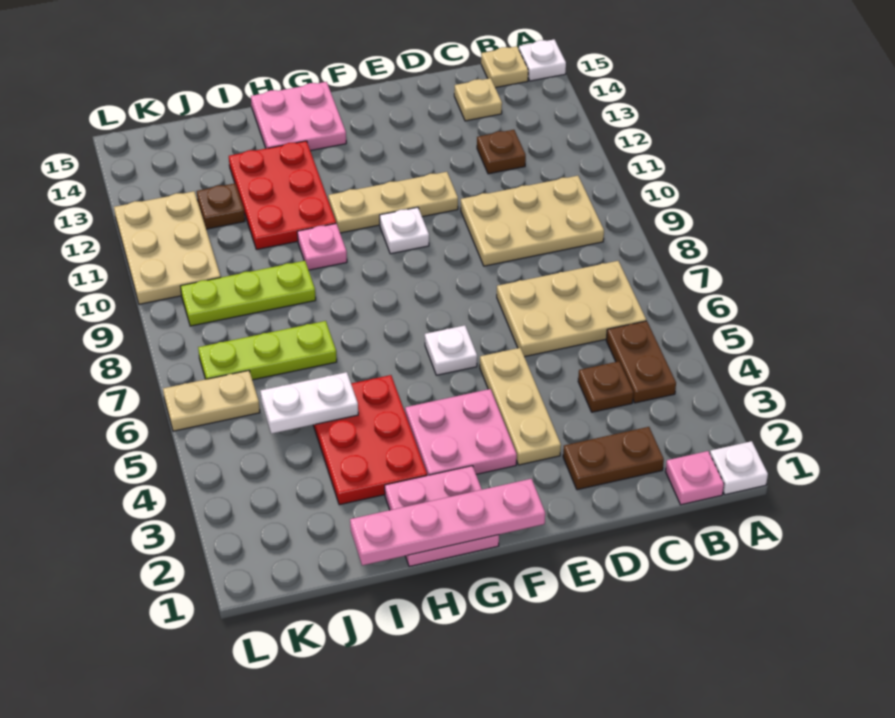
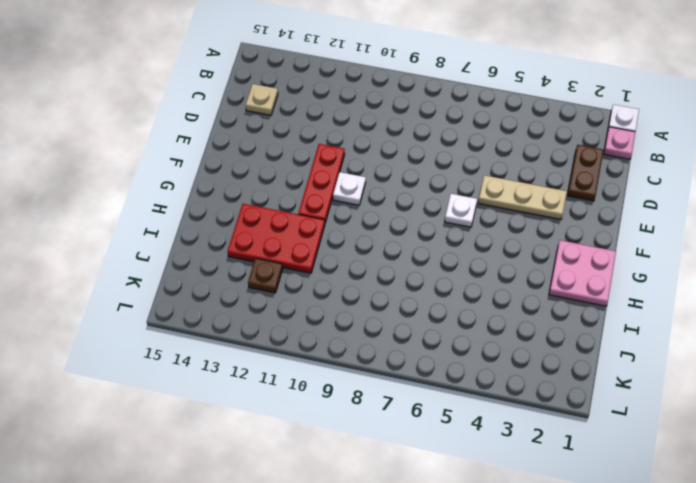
red 1x3 plate [298,144,345,223] -> tan 1x3 plate [328,172,458,233]
none -> white 1x1 plate [519,39,566,81]
none -> brown 1x2 plate [606,321,676,403]
none -> tan 2x3 plate [497,261,646,357]

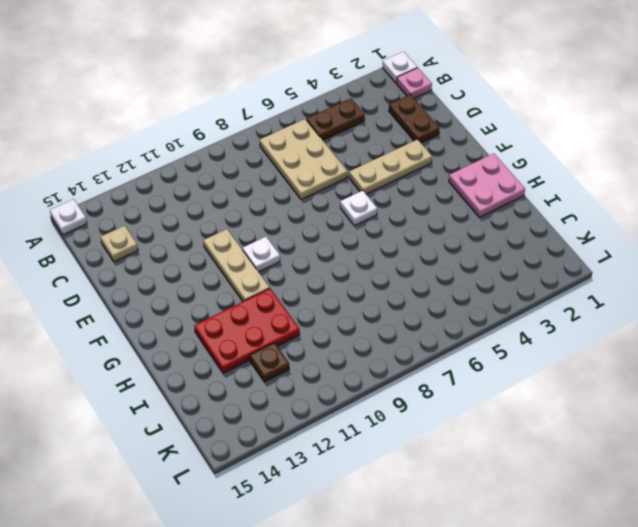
none -> tan 2x3 plate [461,176,604,266]
none -> tan 1x1 plate [481,46,528,88]
none -> brown 1x1 plate [578,361,633,412]

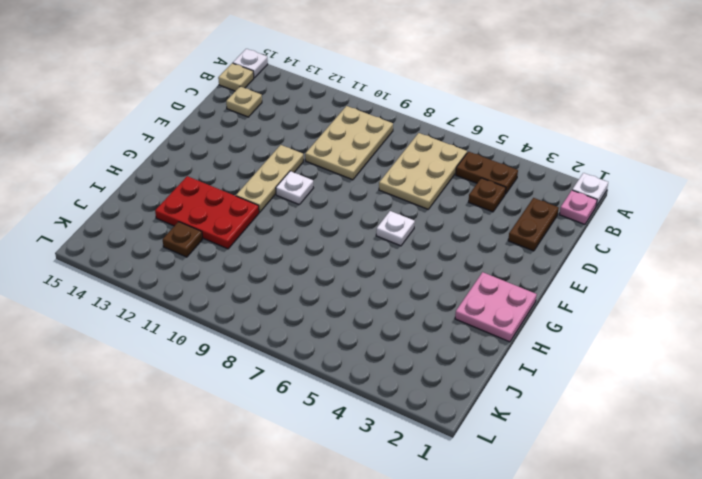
none -> brown 1x1 plate [477,130,526,174]
none -> tan 1x3 plate [480,348,561,465]
none -> pink 2x2 plate [405,389,517,476]

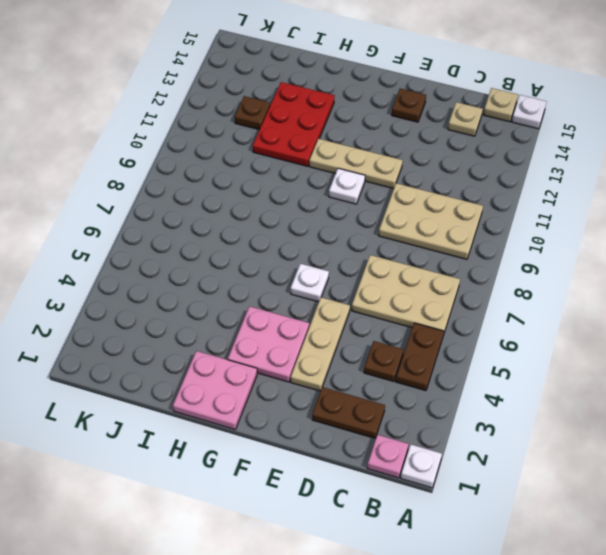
brown 1x1 plate [392,88,426,122] -> brown 1x1 plate moved to [477,130,526,174]
none -> pink 2x2 plate [251,82,346,151]
none -> red 2x3 plate [313,375,427,505]
none -> pink 1x1 plate [297,224,347,270]

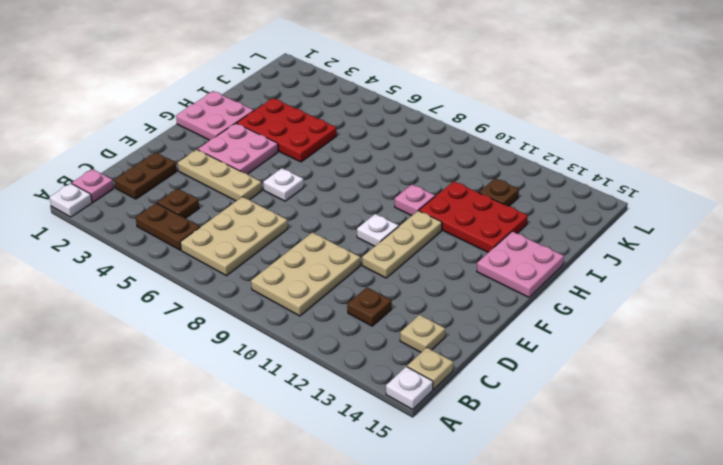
none -> lime 1x3 plate [198,321,337,380]
none -> lime 1x3 plate [181,261,316,326]
none -> tan 1x2 plate [163,371,260,431]

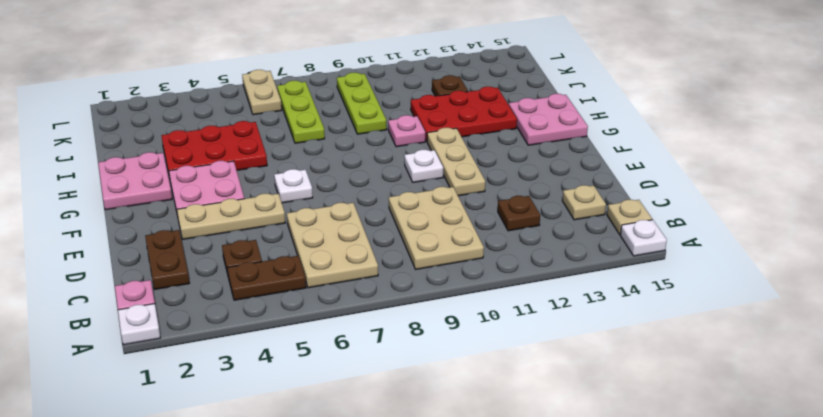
none -> tan 2x3 plate [114,191,221,304]
none -> pink 1x4 plate [350,479,545,566]
none -> white 1x2 plate [261,372,358,434]

